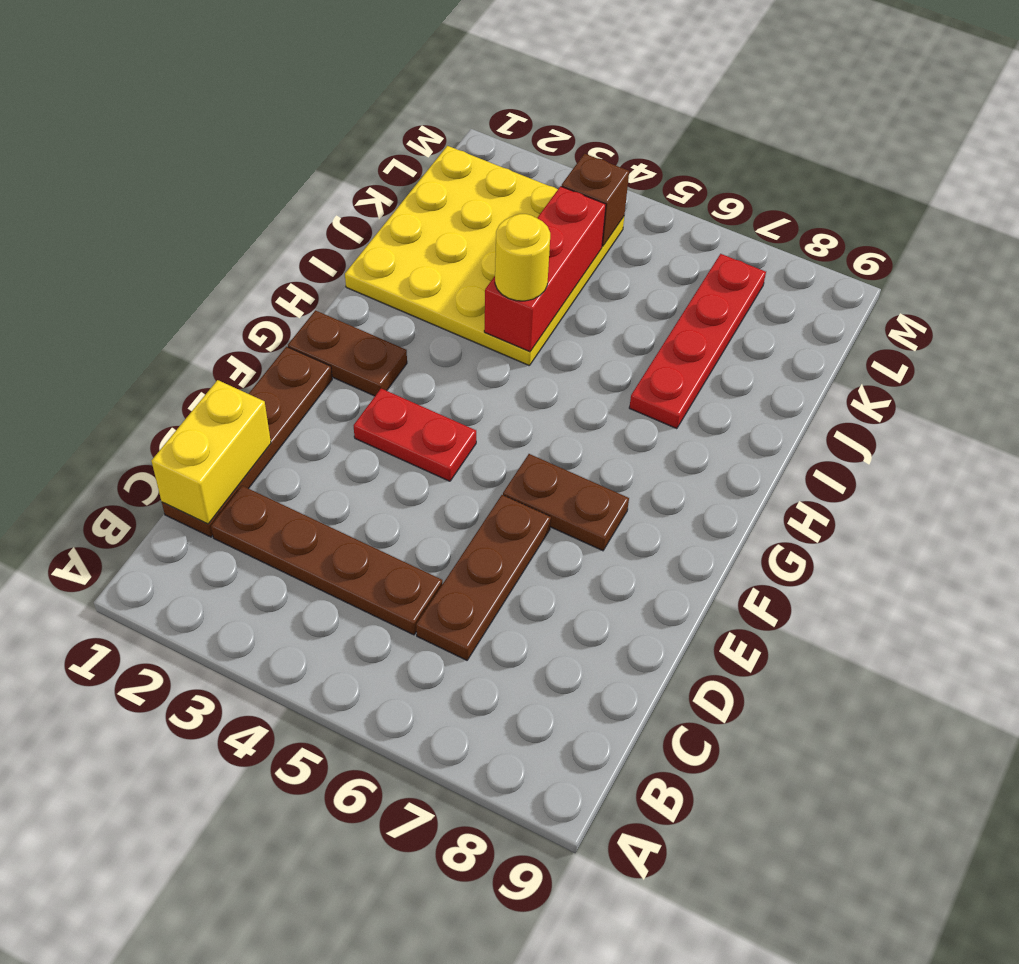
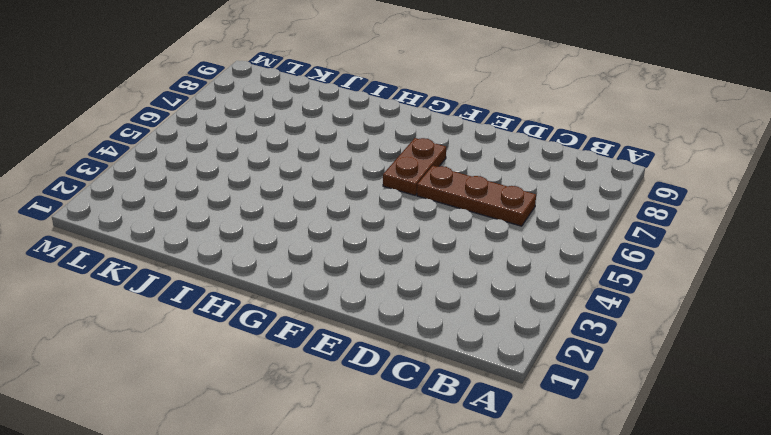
none -> brown 1x4 plate [162,347,332,537]
none -> brown 1x4 plate [211,486,442,635]
none -> red 1x2 plate [354,389,476,481]

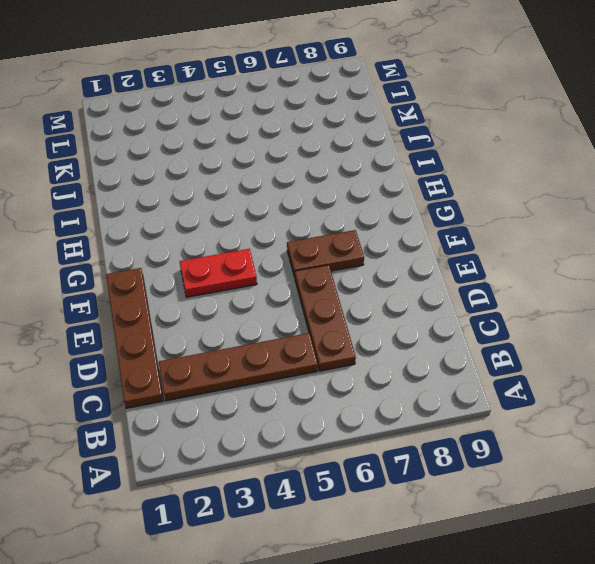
none -> brown 1x2 plate [288,310,407,396]
none -> yellow 4x4 plate [345,146,624,366]
none -> red 1x4 plate [629,254,766,429]

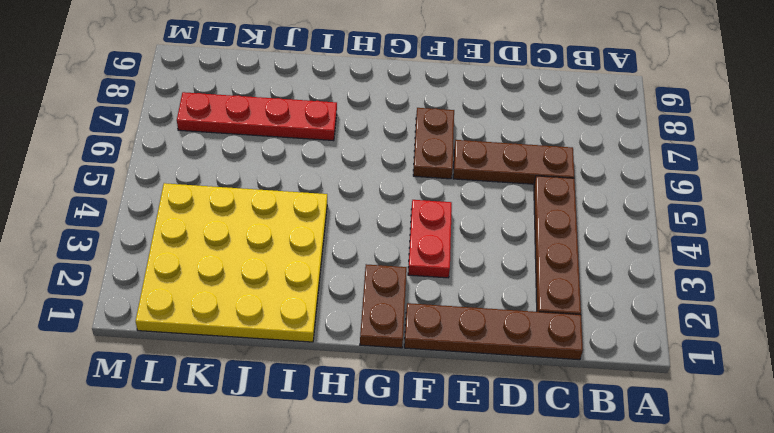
none -> yellow 1x2 brick [151,380,271,524]
none -> red 1x3 brick [484,186,606,352]
none -> brown 1x1 brick [562,154,629,246]

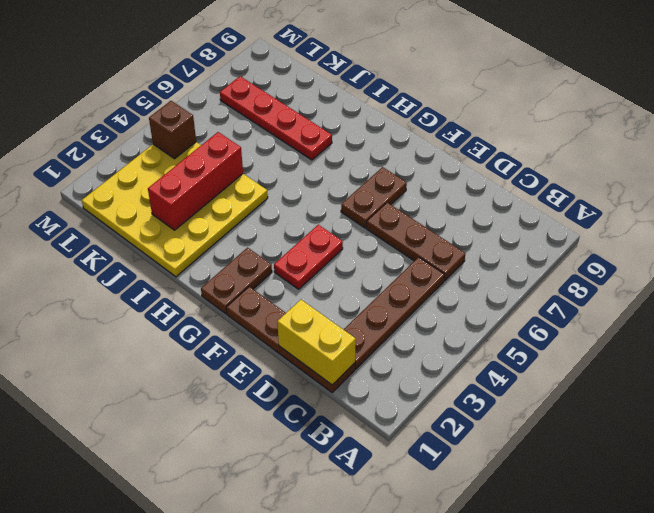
red 1x3 brick [148,132,243,230] -> red 1x3 brick turned to [484,186,606,352]
none -> yellow 1x1 round brick [495,214,550,301]

